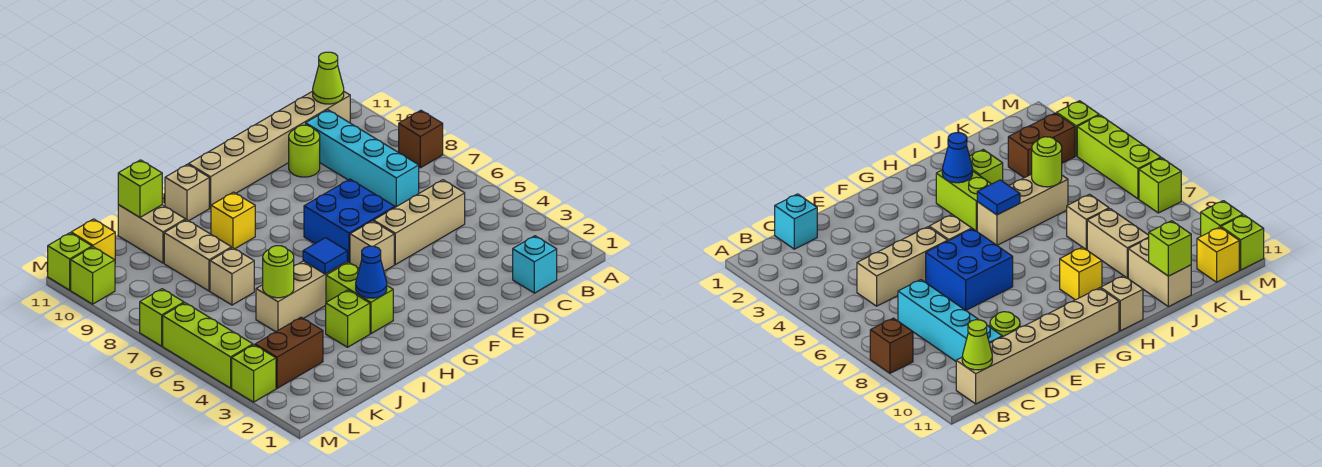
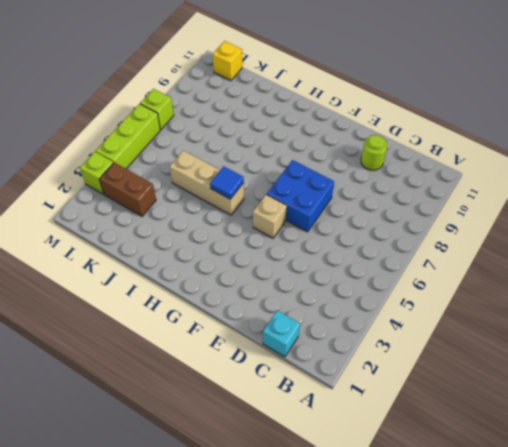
none -> brown 1x1 brick [399,110,443,168]
none -> tan 1x6 brick [189,91,350,208]
none -> tan 1x3 brick [374,180,465,265]

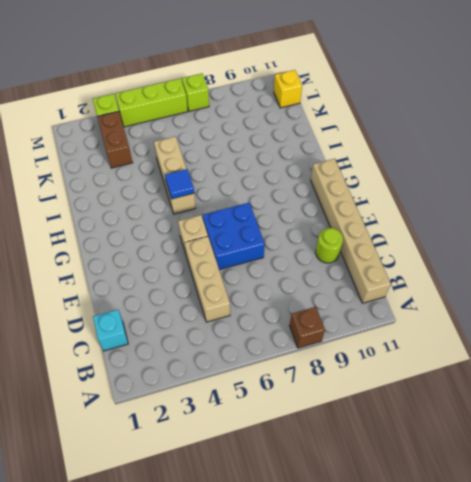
none -> cyan 1x4 brick [306,110,419,207]
none -> lime 1x2 brick [326,262,393,334]
none -> yellow 1x1 brick [211,192,255,249]

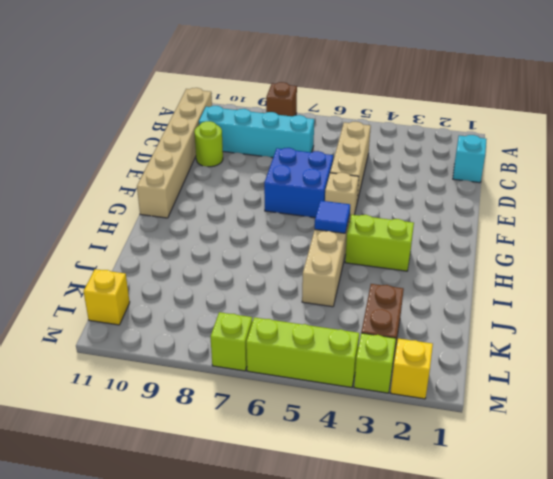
yellow 1x1 brick [391,339,433,399] -> yellow 1x1 brick moved to [211,192,255,249]
none -> tan 1x1 brick [165,164,209,221]
none -> lime 1x1 brick [326,290,370,347]
none -> tan 1x1 brick [210,248,254,305]

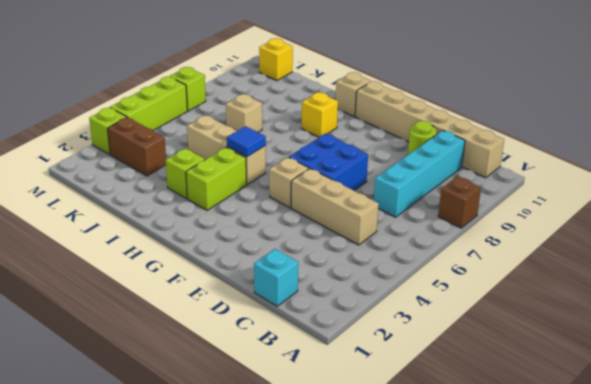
none -> tan 1x2 brick [164,220,231,291]
none -> tan 1x2 brick [118,205,185,263]
none -> lime 1x1 brick [71,247,115,304]

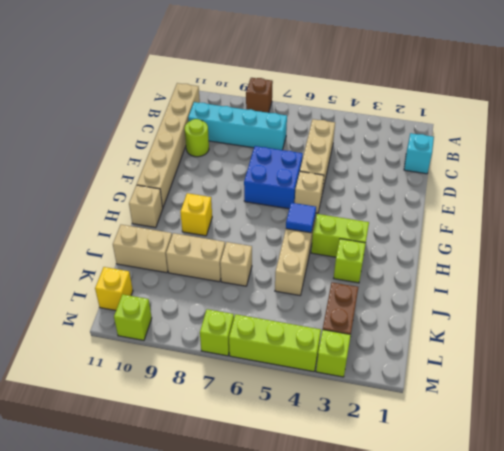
none -> lime 1x1 brick [48,233,92,290]
none -> lime 1x1 cone [313,52,344,104]
none -> blue 1x1 cone [356,246,387,298]

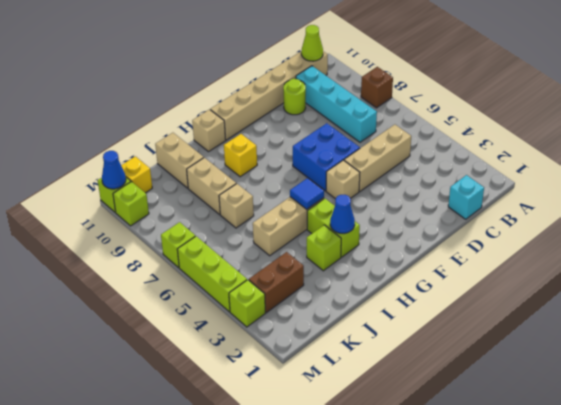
blue 1x1 cone [102,151,126,189] -> none
none -> lime 1x1 round brick [263,246,294,298]
none -> lime 1x1 brick [118,160,162,217]

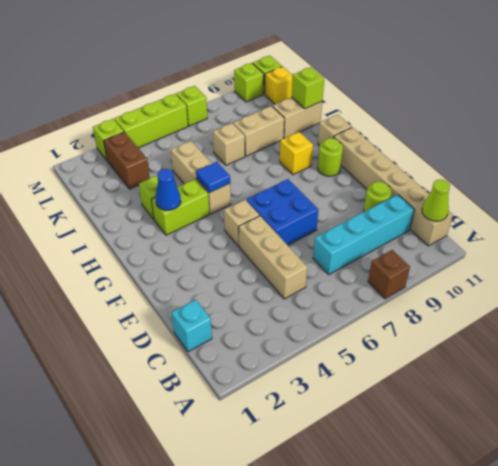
lime 1x1 round brick [318,138,343,176] -> lime 1x1 round brick moved to [263,246,294,298]

